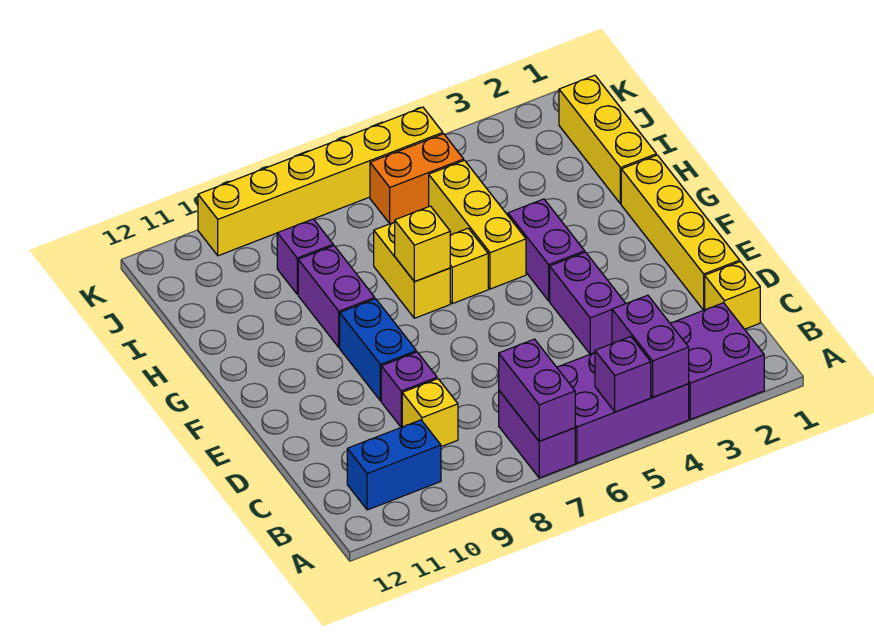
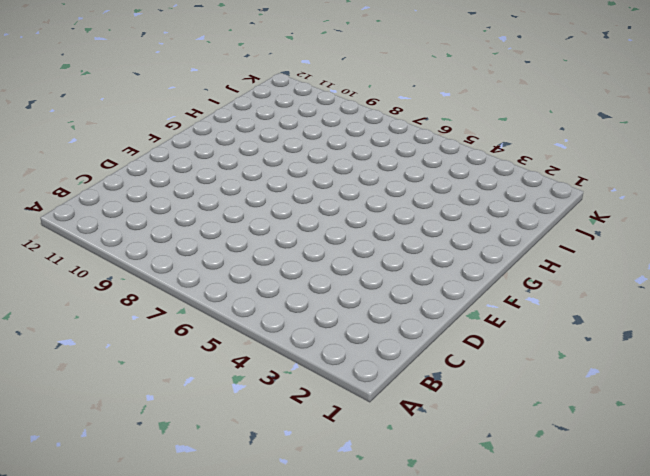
none -> purple 2x2 brick [670,303,764,419]
none -> purple 2x3 brick [557,353,689,463]
none -> purple 1x2 brick [499,391,575,478]

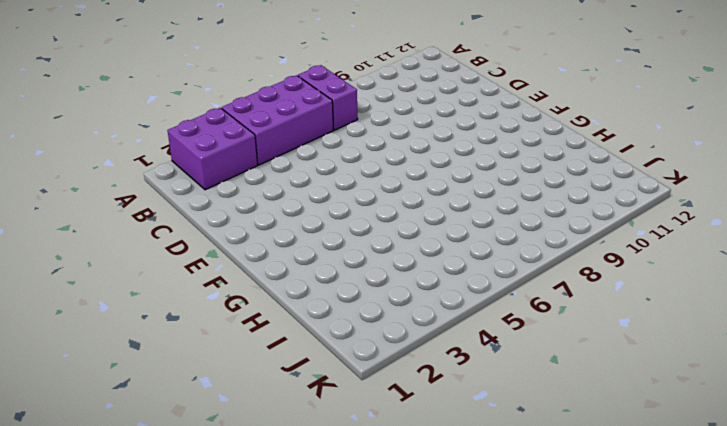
none -> blue 1x2 brick [347,420,441,510]
none -> yellow 1x1 brick [705,262,760,329]
none -> yellow 1x1 brick [402,379,458,447]

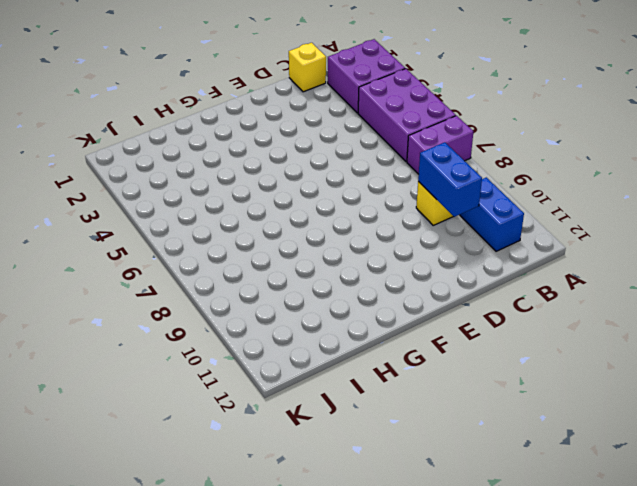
blue 1x2 brick [418,142,482,217] -> blue 1x2 brick turned to [340,299,416,401]
none -> yellow 1x4 brick [621,155,740,310]
none -> purple 1x2 brick [550,252,626,354]
none -> purple 1x1 brick [381,352,437,427]

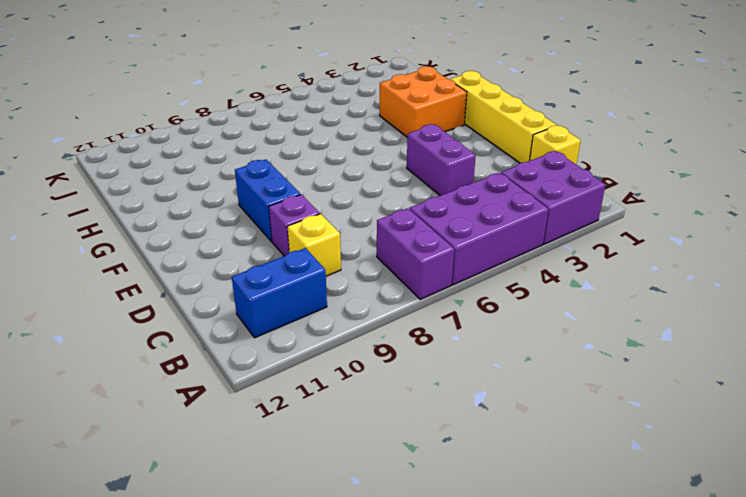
orange 2x2 brick [380,66,467,138] -> none
none -> purple 1x2 brick [508,199,585,301]
none -> yellow 1x3 brick [429,160,526,289]
none -> yellow 1x1 brick [450,228,488,304]

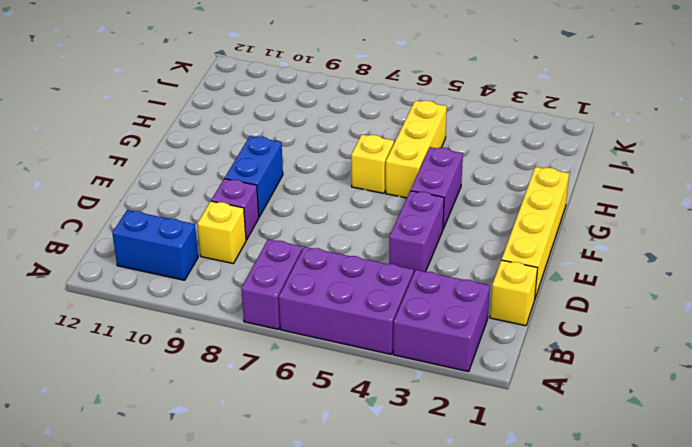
none -> yellow 1x2 brick [374,222,450,318]
none -> purple 1x2 brick [298,246,375,347]
none -> yellow 1x3 brick [559,75,656,204]

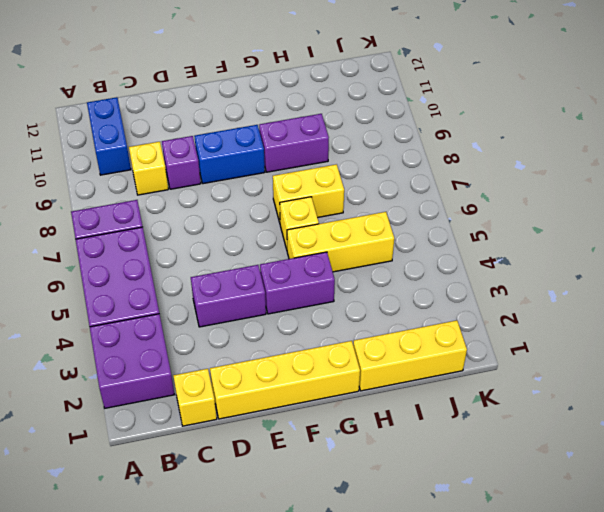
none -> purple 1x1 brick [277,219,333,294]
none -> orange 1x2 brick [370,134,464,224]
none -> yellow 1x6 brick [198,107,443,256]

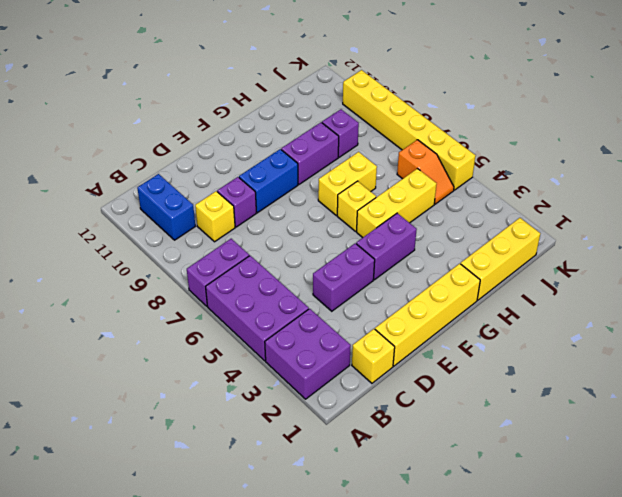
orange 1x2 slope [397,140,454,204] -> orange 1x2 brick [370,134,464,224]
none -> purple 1x2 brick [612,295,689,397]
none -> purple 1x1 brick [595,337,651,412]
none -> purple 1x2 brick [499,339,575,441]

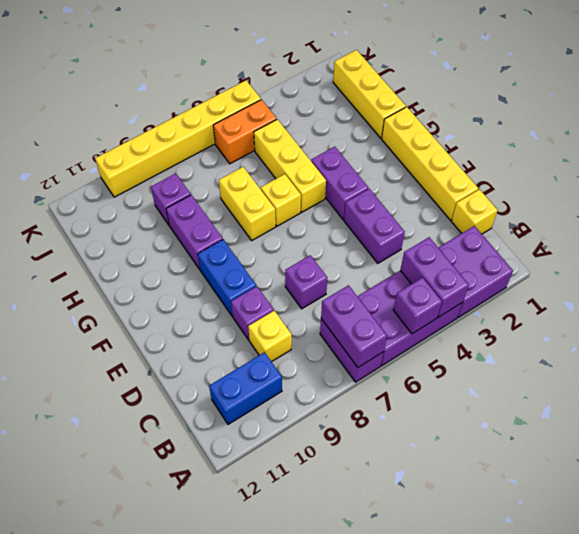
purple 1x1 brick [285,255,327,309] -> none
none -> yellow 1x1 brick [395,206,450,282]

